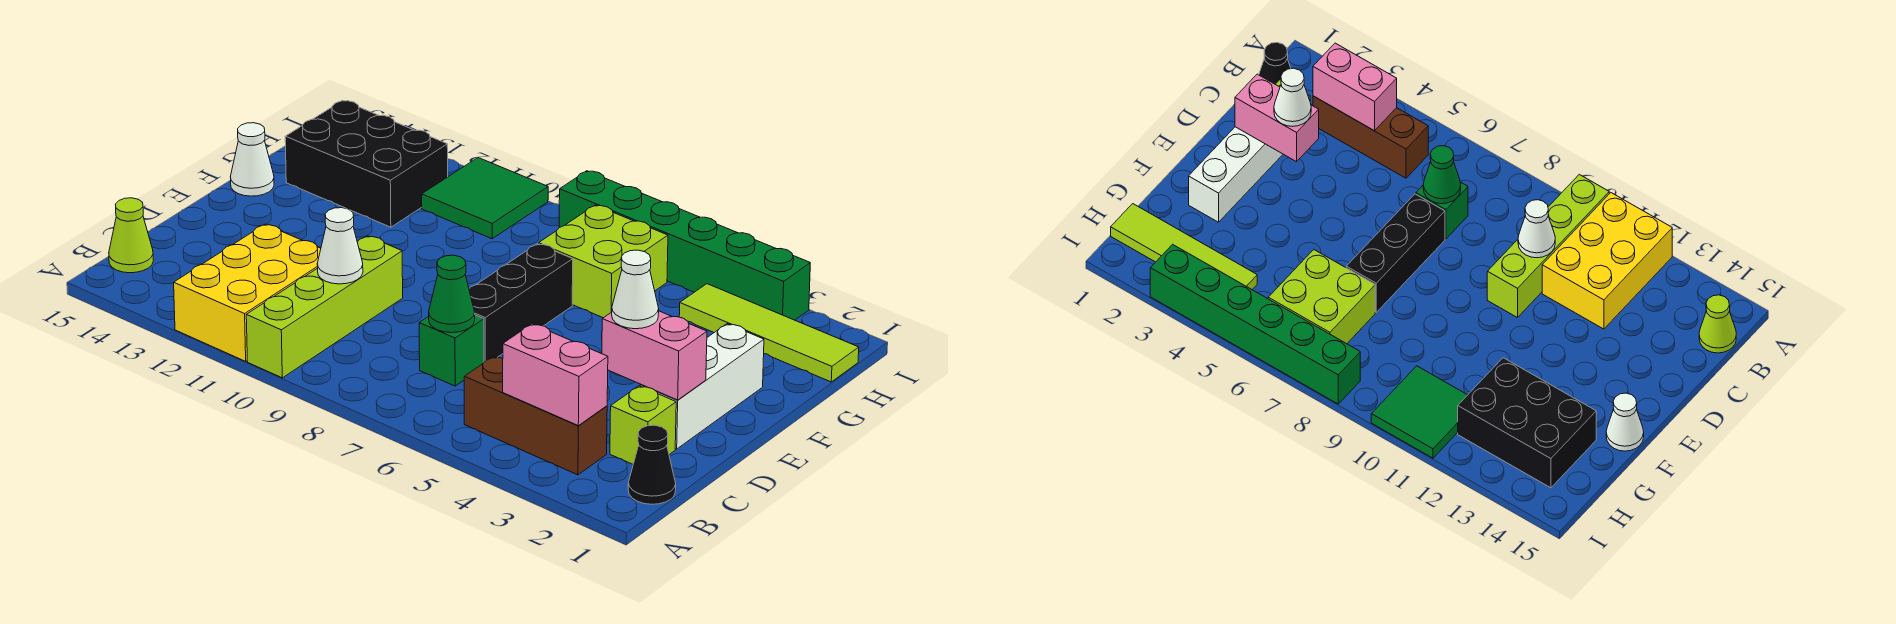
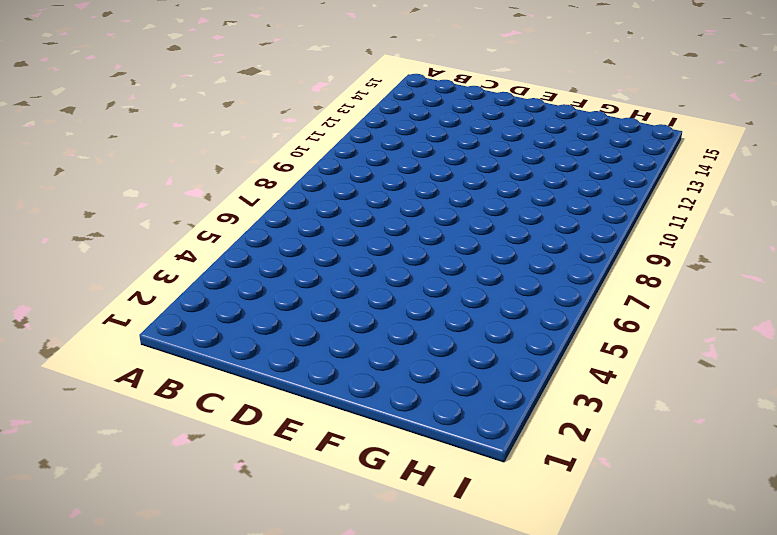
none -> lime 1x4 brick [246,236,403,378]
none -> yellow 2x3 brick [174,224,321,361]
none -> black 1x1 cone [628,425,676,504]

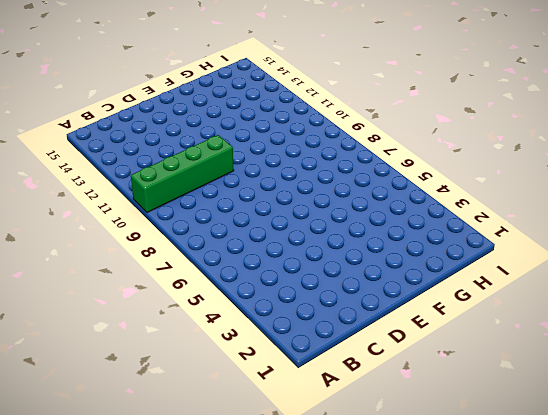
green 1x4 brick [131,135,234,213] -> lime 1x4 brick [246,236,403,378]
none -> yellow 2x3 brick [174,224,321,361]
none -> black 1x1 cone [628,425,676,504]
none -> brown 1x3 brick [464,357,607,475]

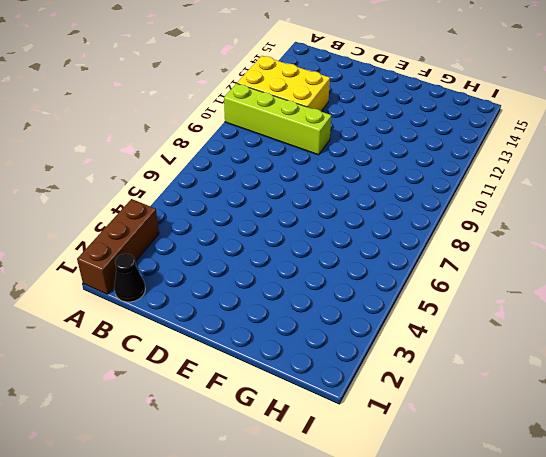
brown 1x3 brick [77,199,159,294] -> brown 1x3 brick moved to [464,357,607,475]
none -> lime 1x1 cone [109,198,153,273]
none -> lime 1x1 brick [610,386,676,464]
none -> green 1x1 brick [419,315,484,386]

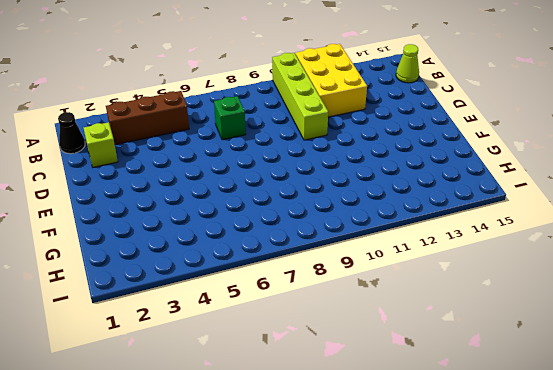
none -> white 1x3 brick [640,324,764,449]
none -> black 1x3 brick [469,244,573,362]
none -> white 1x1 cone [230,123,274,196]

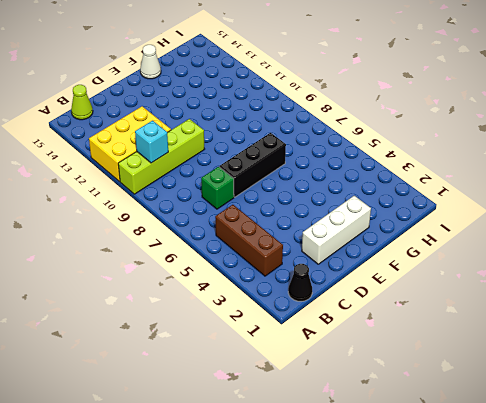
cyan 1x1 brick [135,121,168,163] -> none
none -> lime 1x1 brick [610,386,676,464]
none -> lime 2x2 brick [539,205,668,318]
none -> black 2x3 brick [285,101,448,227]

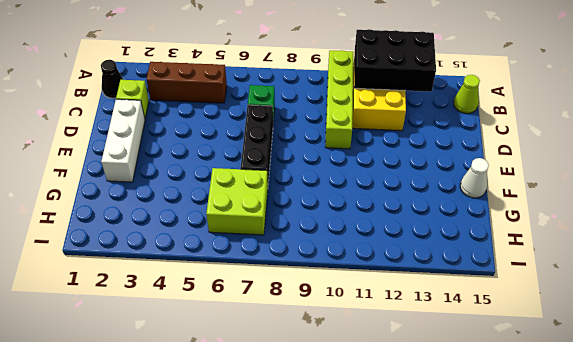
black 2x3 brick [354,29,436,92] -> black 2x3 brick moved to [285,101,448,227]
none -> lime 1x4 tile [679,284,859,382]
none -> green 2x2 tile [422,158,548,239]
none -> green 1x6 brick [559,171,810,320]

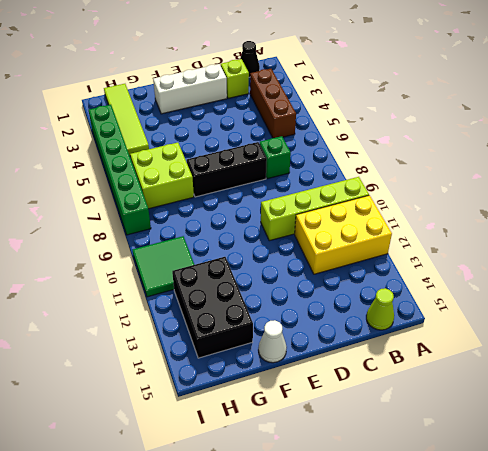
none -> pink 1x2 brick [503,324,608,426]
none -> green 1x1 cone [429,255,475,333]
none -> white 1x1 cone [317,208,363,284]

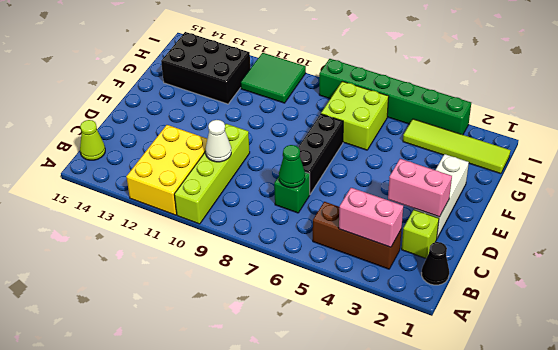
none -> white 1x1 cone [230,123,274,196]
none -> white 1x1 cone [612,250,659,329]

